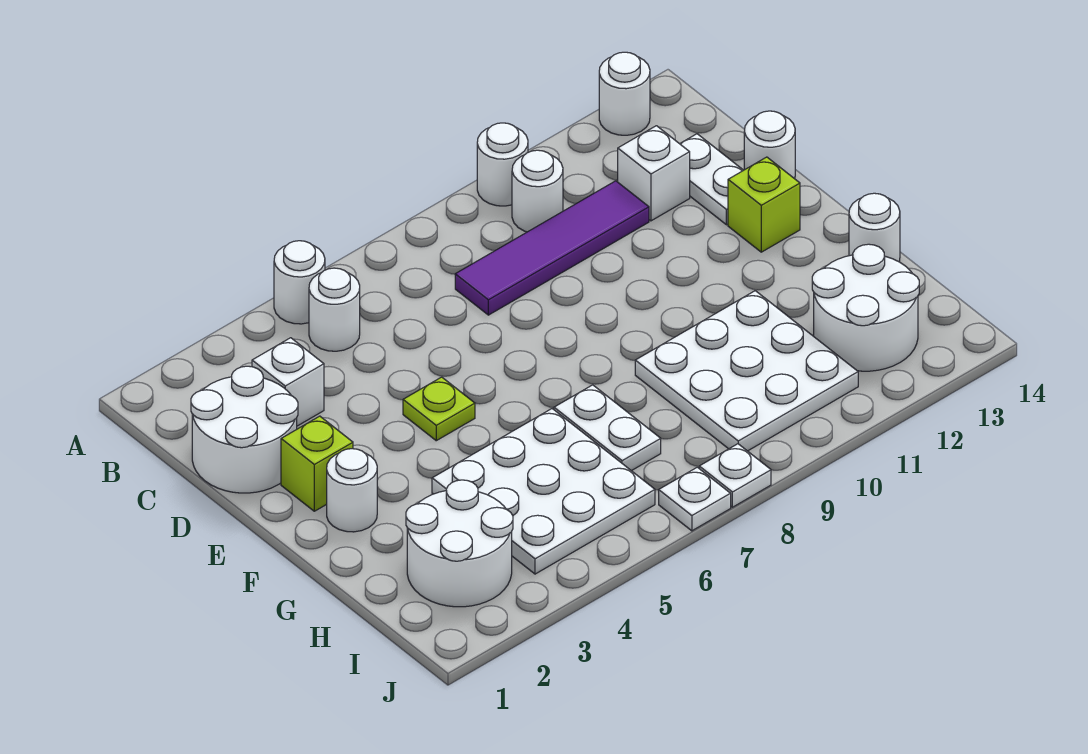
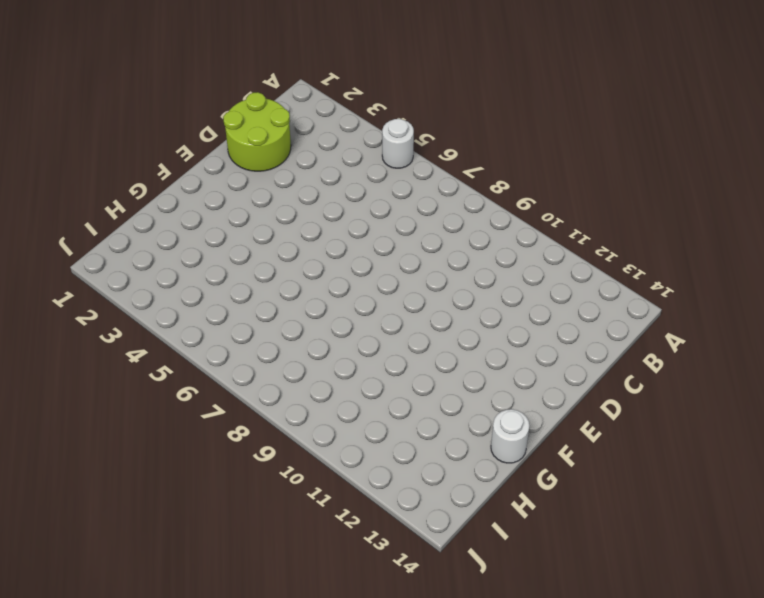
lime 2x2 round brick [223,92,291,171] -> white 2x2 round brick [191,366,298,493]
none -> white 1x1 round brick [477,123,528,206]
none -> white 1x1 round brick [599,52,650,135]
none -> white 1x1 round brick [309,268,360,351]

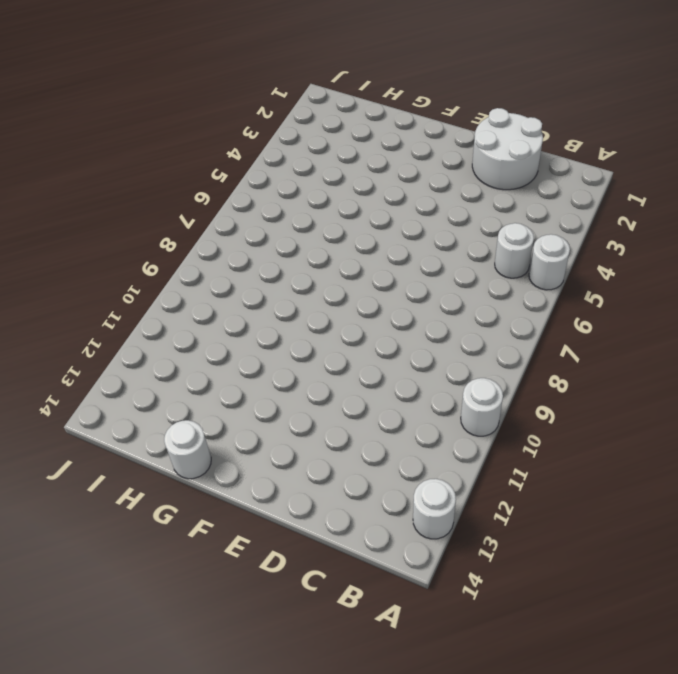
none -> white 1x1 round brick [512,150,563,232]
none -> white 1x1 brick [252,338,324,426]
none -> purple 1x4 tile [455,181,649,315]

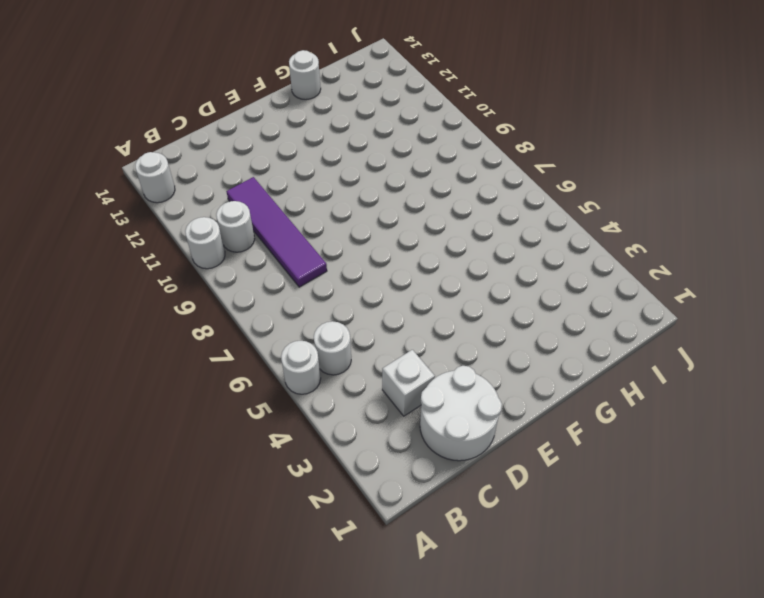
none -> white 1x1 brick [618,126,690,221]
none -> white 1x2 plate [680,134,743,225]
none -> white 1x1 round brick [744,111,795,179]

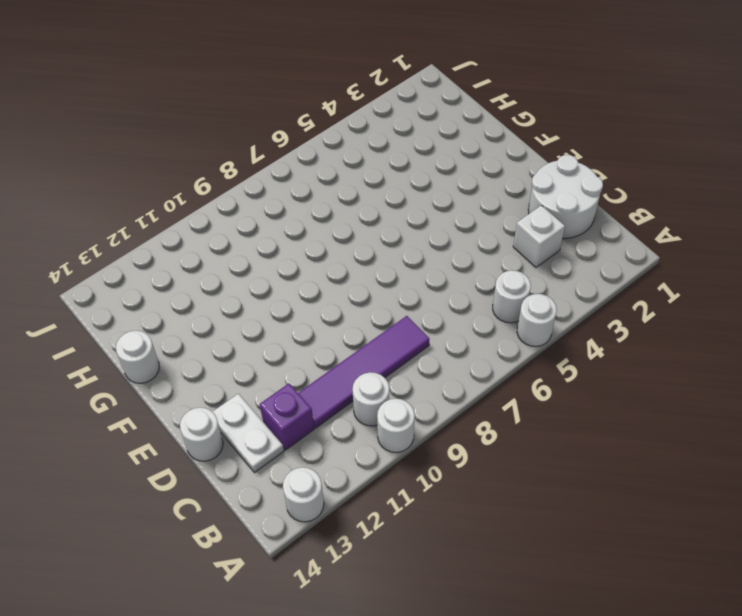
purple 1x1 brick [260,384,314,450] -> white 1x1 brick [618,126,690,221]
none -> lime 1x1 brick [281,416,353,511]
none -> lime 1x1 plate [403,377,475,441]
none -> lime 1x1 brick [728,157,800,252]

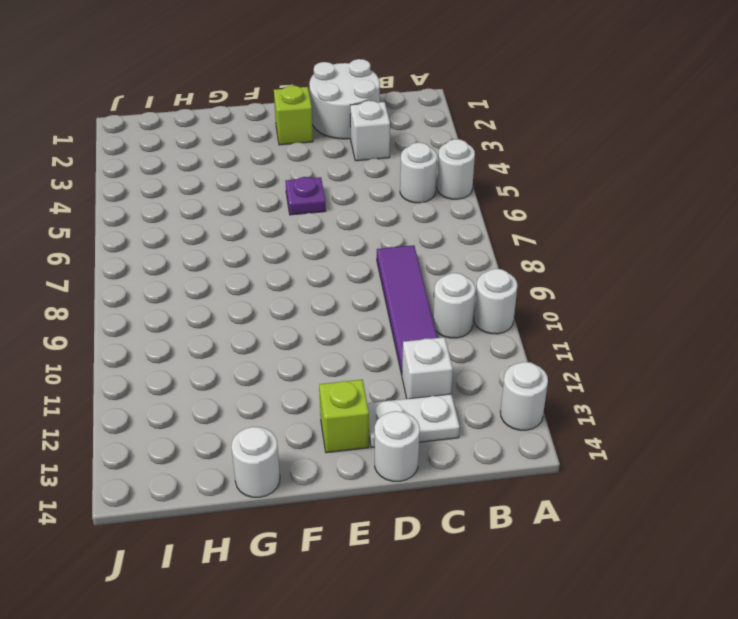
purple 1x1 plate [286,177,326,215] -> lime 1x1 plate [403,377,475,441]
none -> white 1x1 round brick [327,449,377,532]
none -> white 3x3 plate [432,409,655,574]
none -> white 1x2 plate [554,385,661,471]

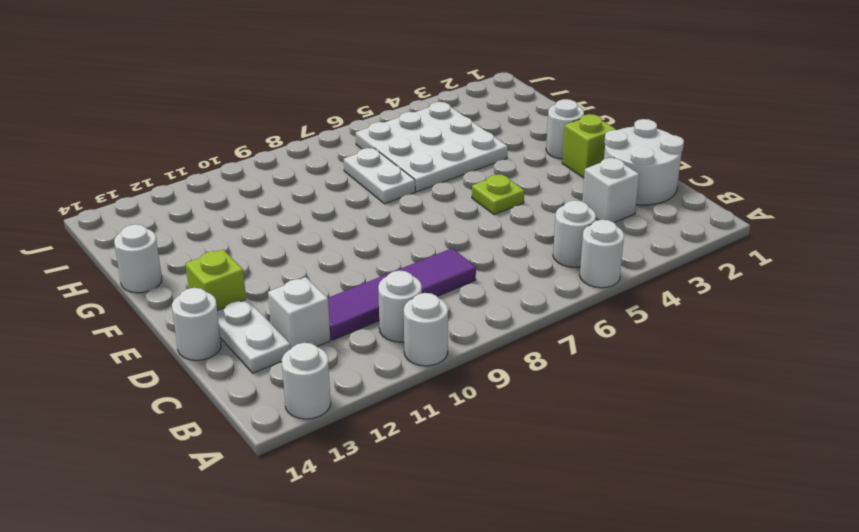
none -> white 3x3 plate [635,291,858,451]
none -> white 2x2 round brick [406,480,513,607]
none -> white 2x2 round brick [812,244,919,371]

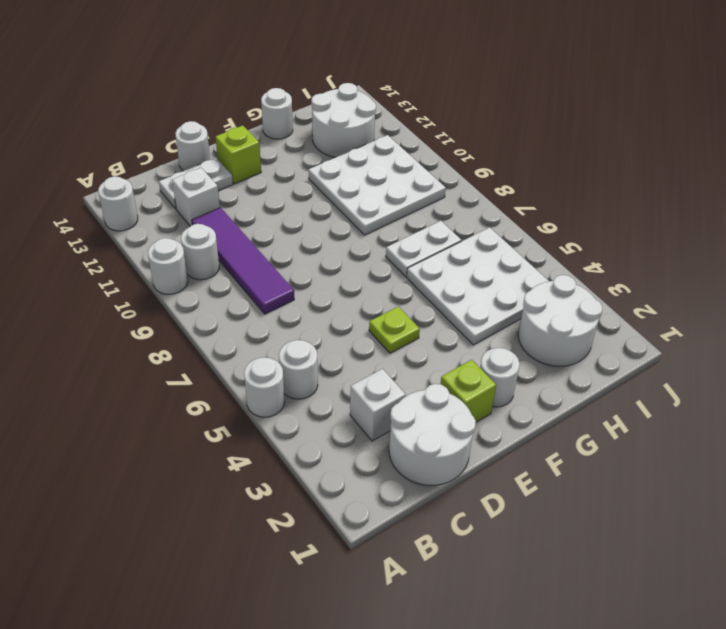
none -> white 1x1 plate [659,467,731,531]
none -> white 1x1 plate [699,444,771,507]

